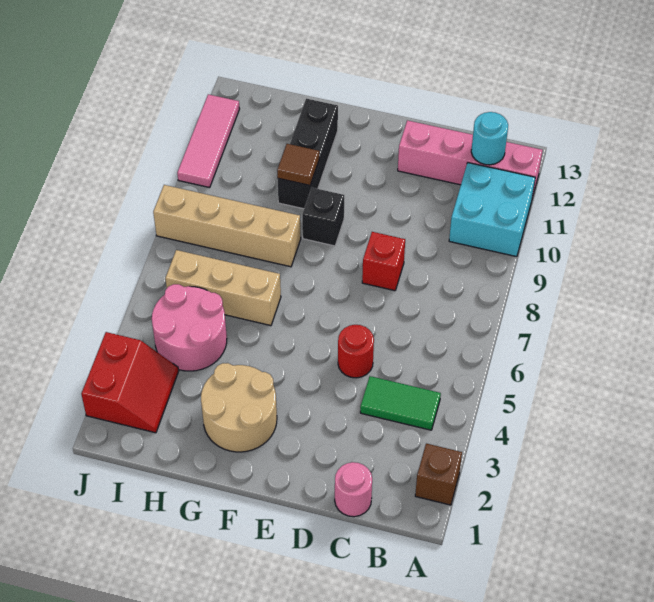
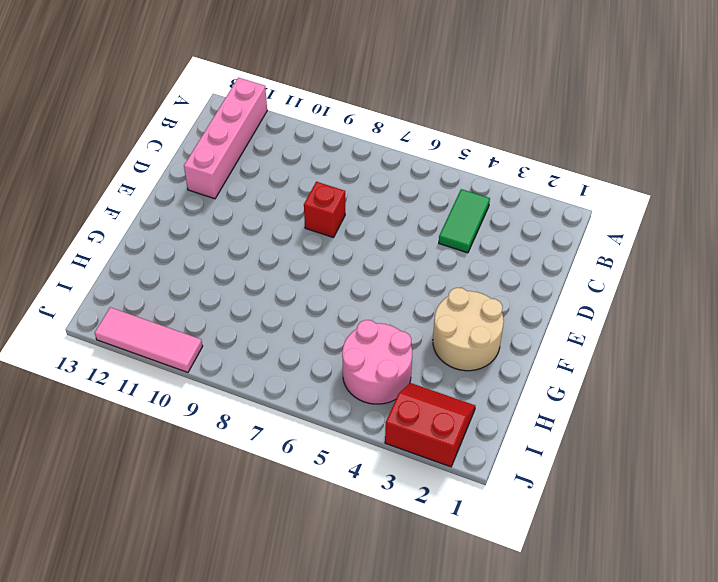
none -> brown 1x1 brick [415,444,462,505]
none -> cyan 2x2 brick [449,163,535,257]
none -> pink 1x1 round brick [335,462,372,517]

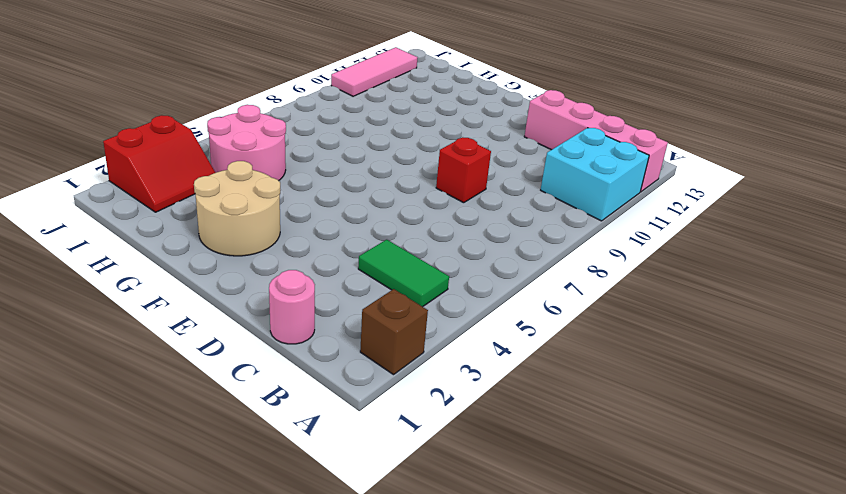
none -> red 1x1 round brick [338,325,374,378]
none -> black 1x1 brick [302,188,344,246]
none -> tan 1x3 brick [165,250,281,326]

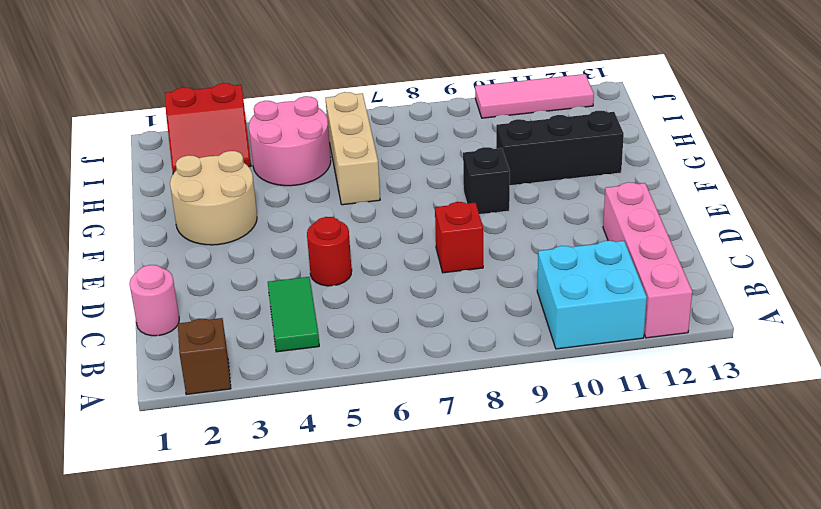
none -> tan 1x4 brick [153,185,301,267]
none -> cyan 1x1 round brick [471,112,508,165]
none -> brown 1x1 tile [277,144,319,185]

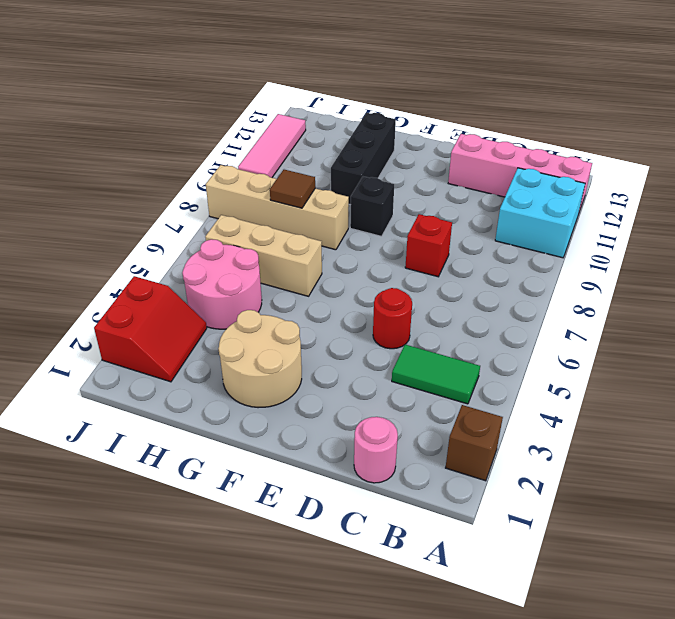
brown 1x1 tile [270,170,315,208] -> brown 1x1 tile moved to [277,144,319,185]
none -> cyan 1x1 round brick [471,112,508,165]

